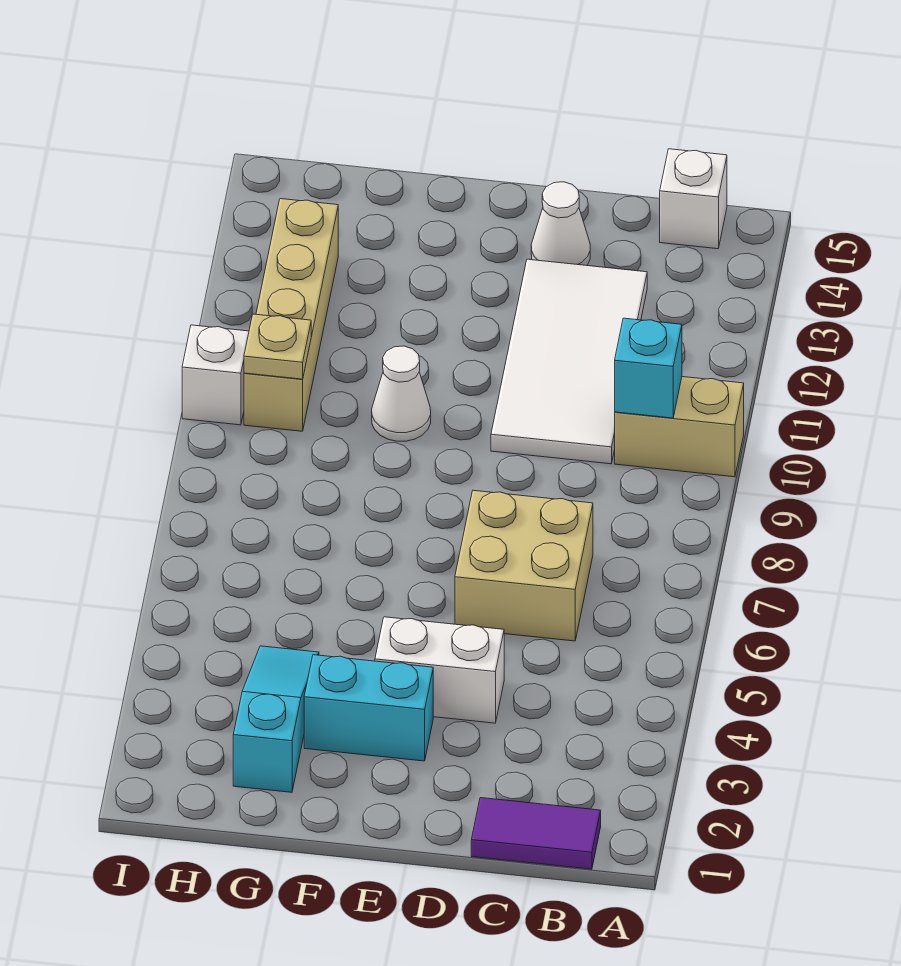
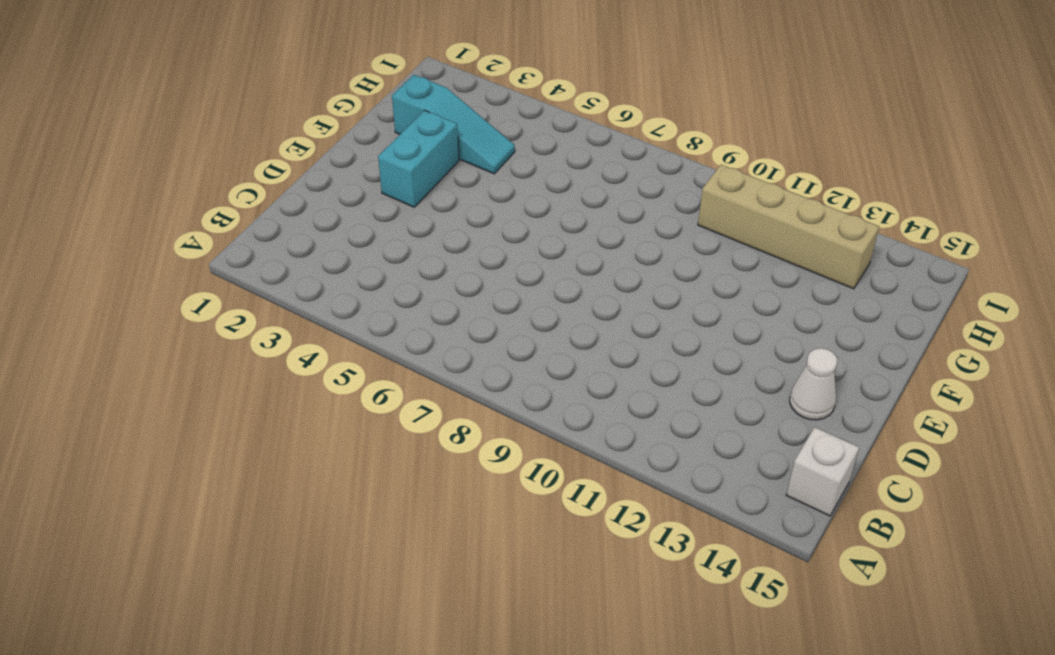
none -> tan 1x2 brick [615,377,744,477]
none -> purple 1x2 tile [471,798,601,869]
none -> tan 2x2 brick [455,490,593,641]

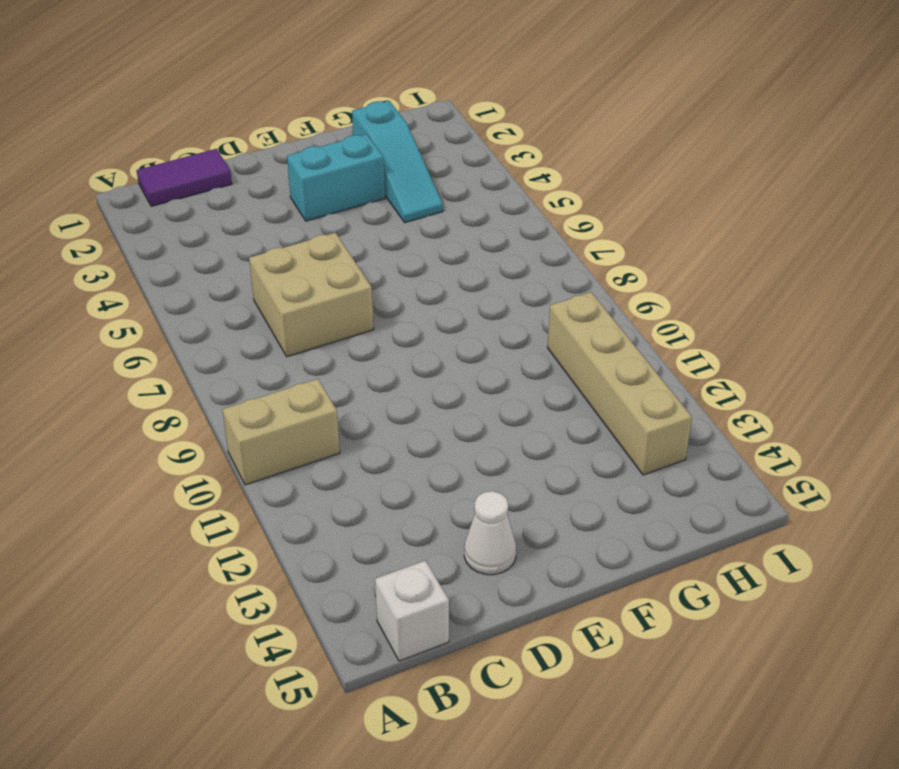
none -> white 2x4 tile [491,259,647,464]
none -> white 1x2 brick [375,617,504,723]
none -> white 1x1 cone [372,346,431,441]

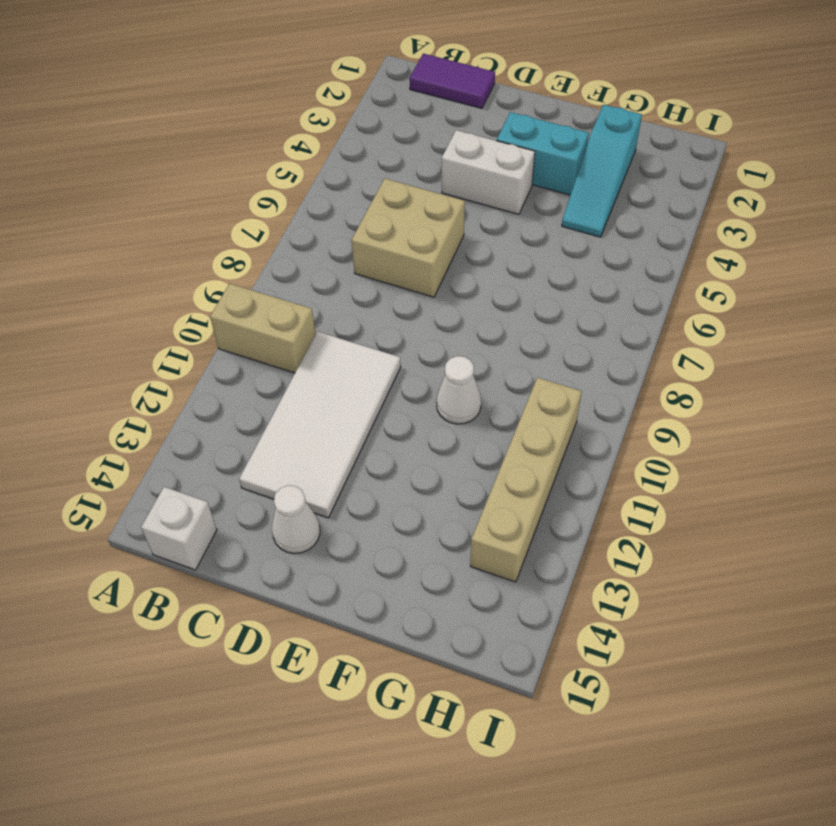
none -> white 1x1 brick [182,325,249,425]
none -> cyan 1x1 brick [615,318,682,418]
none -> tan 1x1 plate [244,314,311,379]

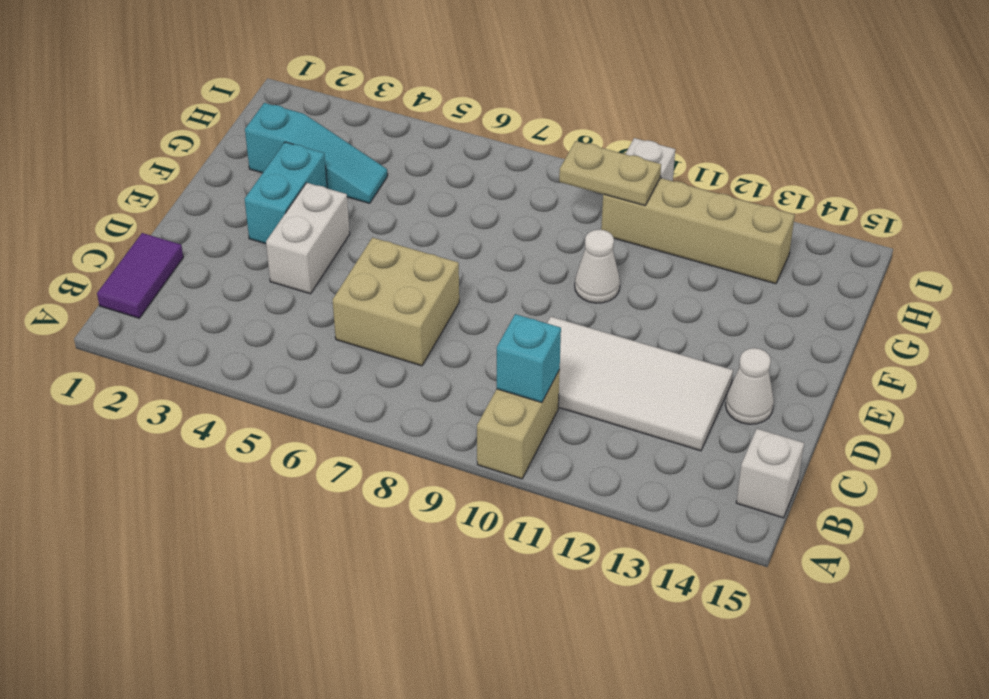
tan 1x2 plate [559,141,661,206] -> tan 1x1 plate [244,314,311,379]

